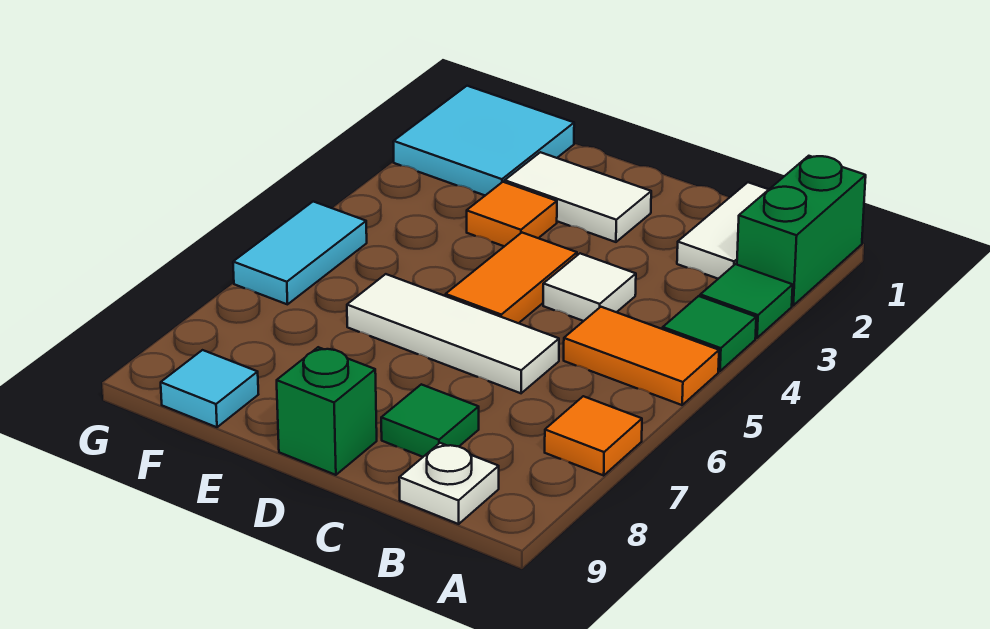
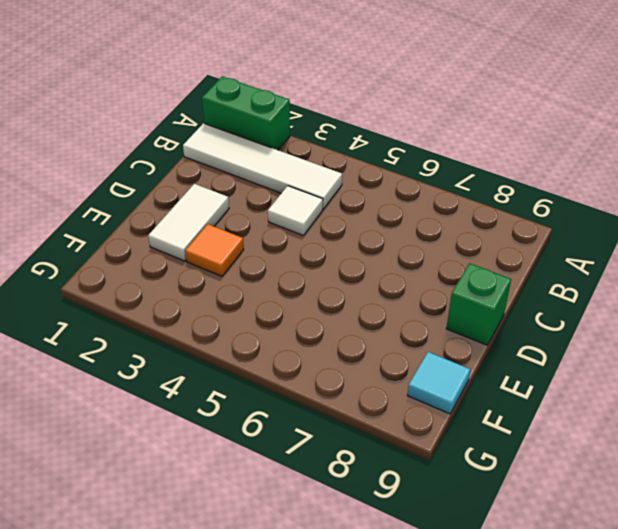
white 1x4 tile [183,123,342,209] -> white 1x2 tile [677,182,769,279]
none -> green 1x1 tile [700,264,793,338]
none -> green 1x1 tile [663,296,756,371]
none -> orange 1x2 tile [564,307,719,405]

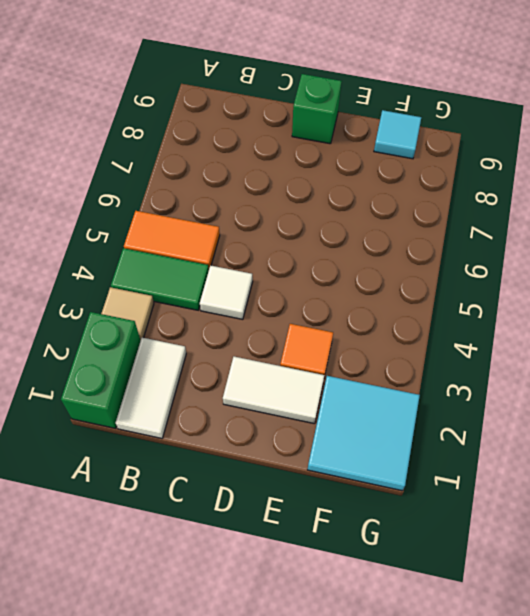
tan 1x1 tile [101,287,154,340] -> green 1x1 tile [700,264,793,338]
green 1x2 tile [111,248,209,310] -> green 1x1 tile [663,296,756,371]
none -> orange 1x1 tile [545,396,642,475]
none -> white 1x1 plate [399,443,499,524]
none -> white 1x3 tile [347,274,559,393]

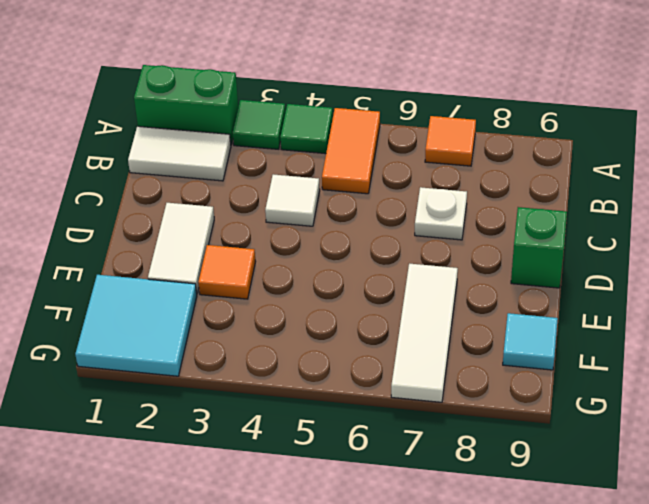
white 1x1 plate [415,187,467,240] -> white 1x1 plate moved to [399,443,499,524]
white 1x3 tile [391,264,458,402] -> white 1x3 tile moved to [347,274,559,393]
none -> green 1x1 tile [381,384,479,457]
none -> orange 1x2 tile [446,233,577,323]
none -> cyan 1x2 tile [233,202,367,304]

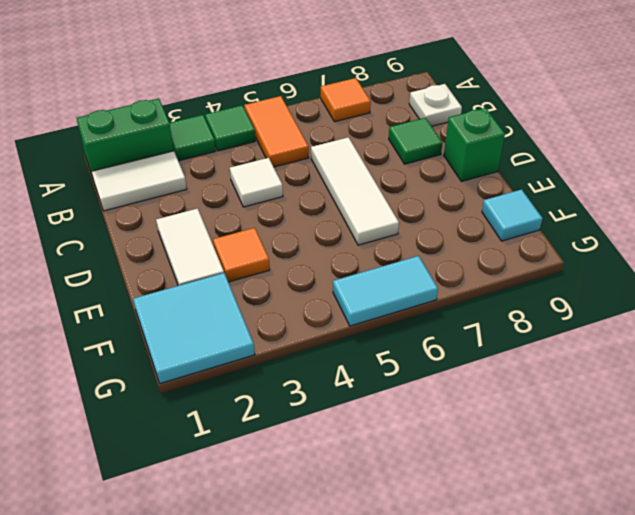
none -> orange 1x2 tile [446,233,577,323]

